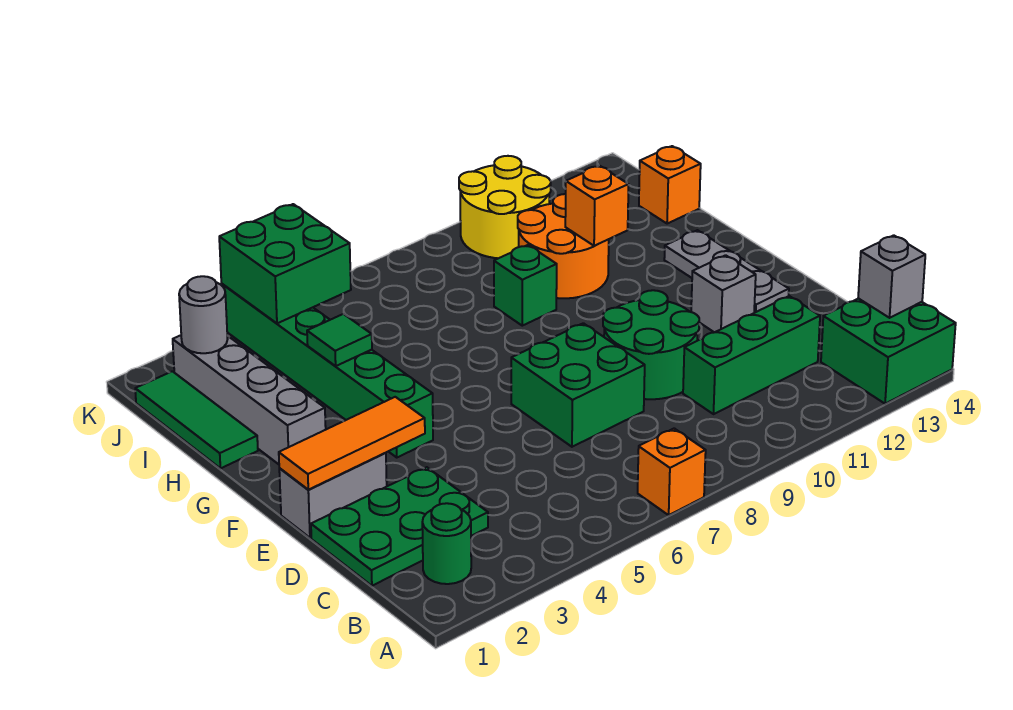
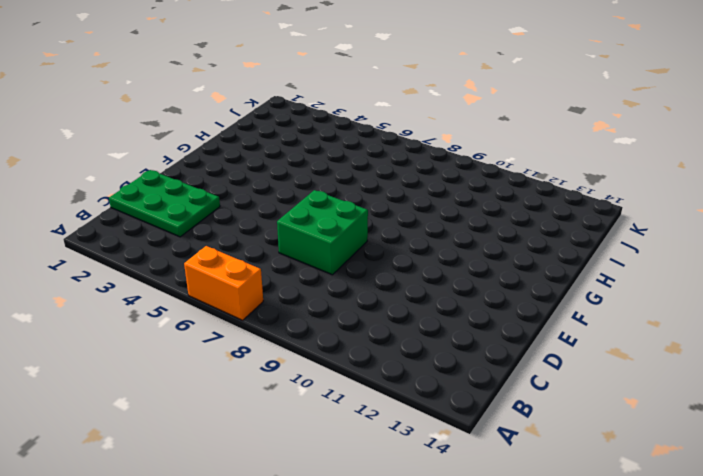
orange 1x2 brick [184,246,263,320] -> orange 1x1 brick [638,428,706,515]
none -> green 2x2 brick [821,298,956,404]
none -> green 1x1 round brick [422,503,471,584]
none -> green 1x3 brick [683,296,820,414]

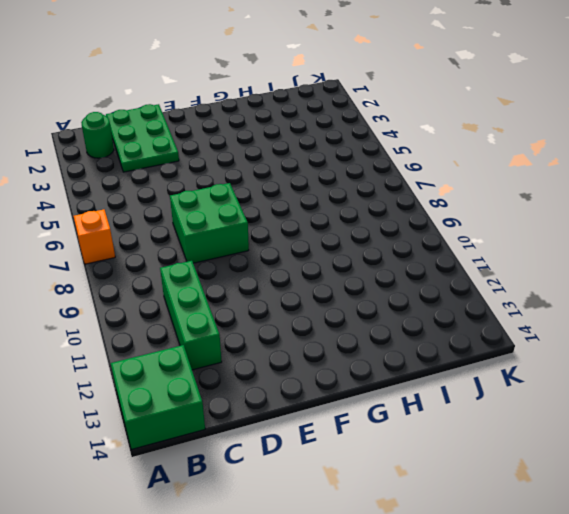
none -> green 2x2 round brick [603,290,699,399]
none -> grey 1x2 brick [279,453,387,538]
none -> grey 1x1 brick [691,255,756,332]

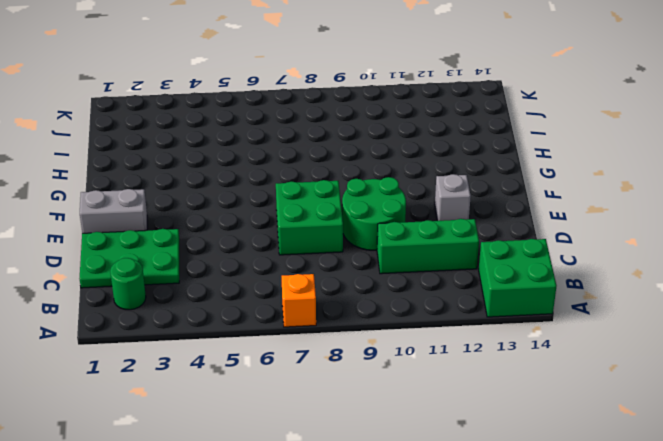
none -> grey 1x3 plate [664,230,789,313]
none -> green 1x6 brick [221,284,433,458]
none -> grey 1x4 brick [173,335,326,464]

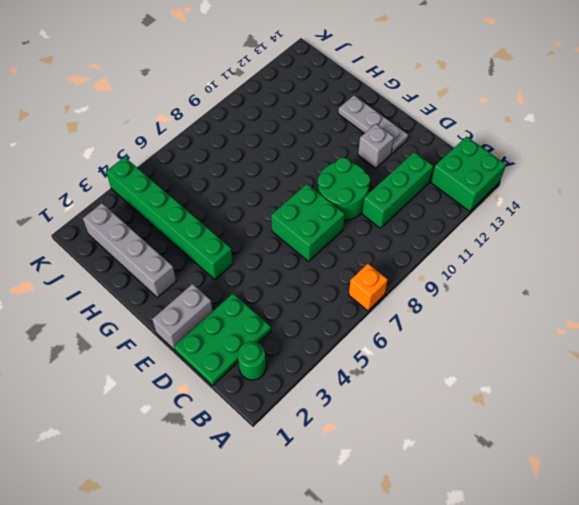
none -> green 1x3 tile [135,371,258,468]
none -> green 1x1 brick [494,245,557,326]
none -> orange 2x2 round brick [518,194,609,298]

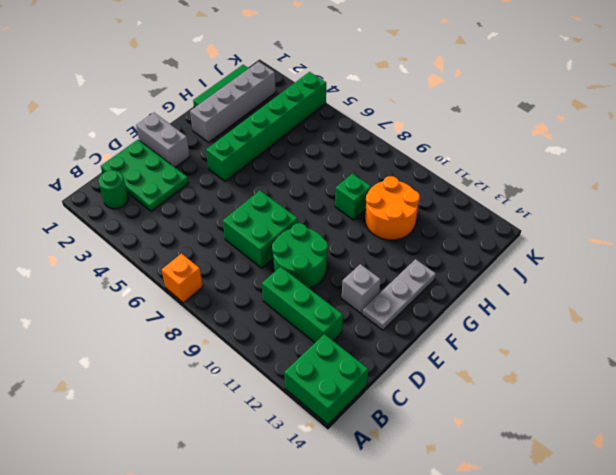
none -> orange 1x1 brick [639,146,701,224]
none -> yellow 2x2 round brick [459,156,551,258]
none -> grey 1x1 brick [858,235,925,318]

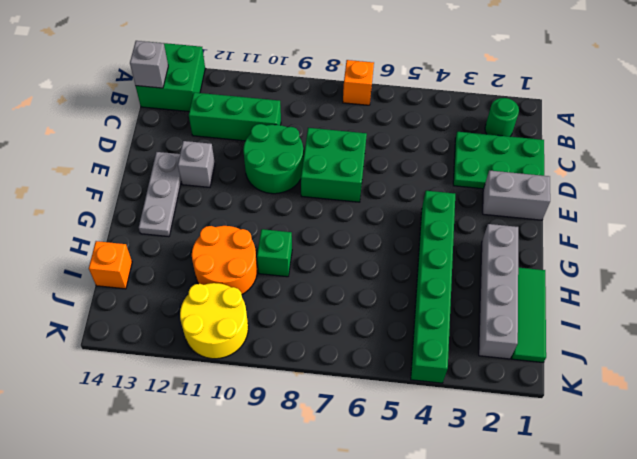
none -> orange 1x3 tile [279,397,425,490]
none -> green 1x1 tile [307,314,372,366]
none -> orange 1x1 brick [565,166,629,246]

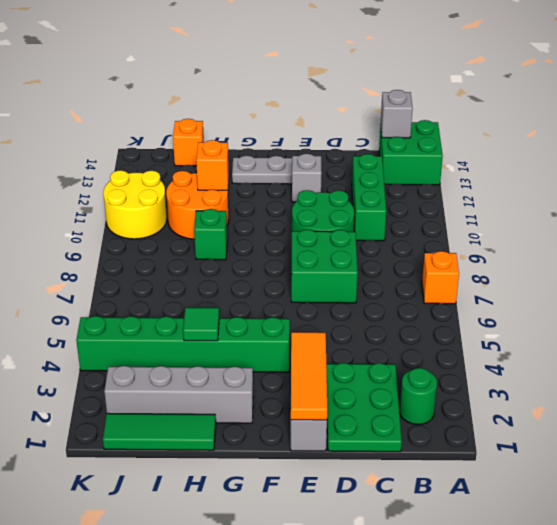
none -> grey 1x1 round brick [179,276,228,353]
none -> green 2x2 brick [219,204,351,323]

